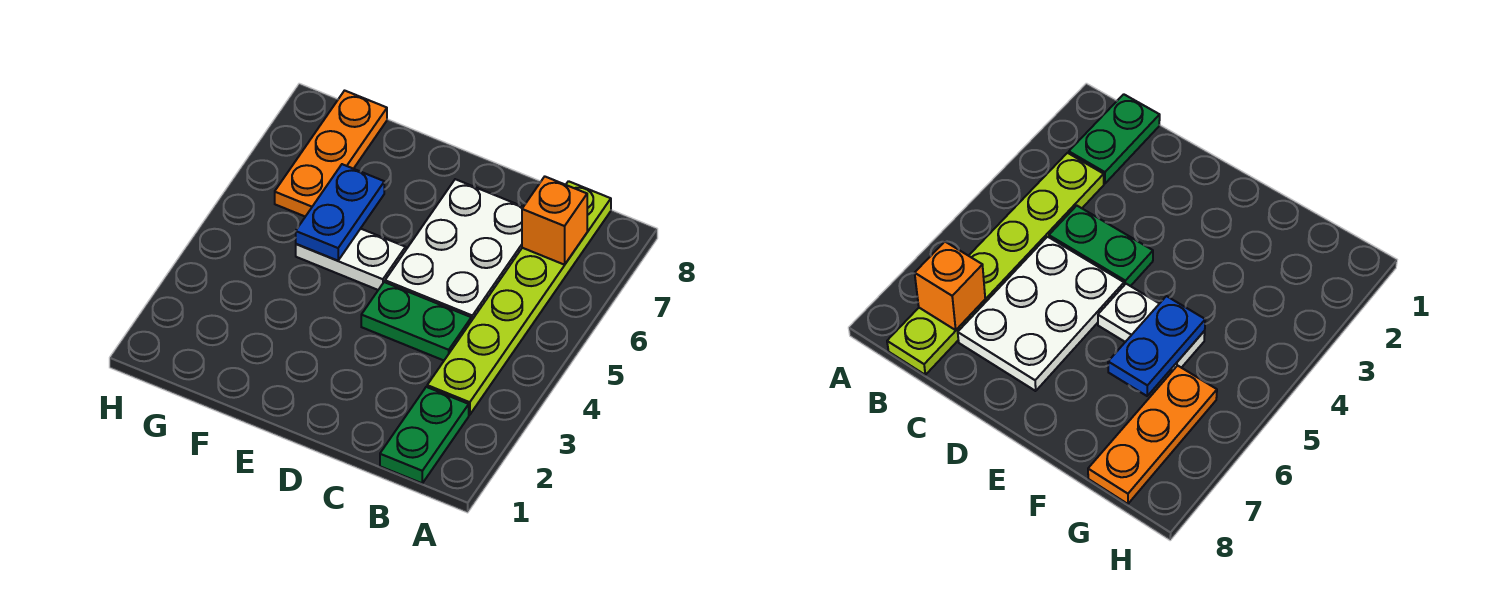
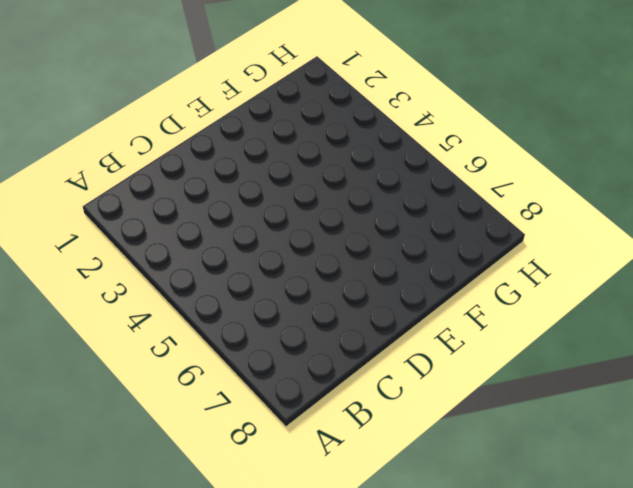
none -> green 1x2 plate [380,387,469,483]
none -> lime 1x6 plate [427,181,611,415]

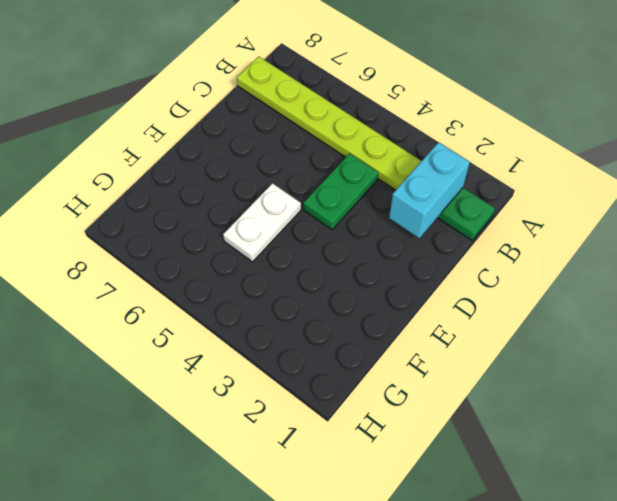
cyan 1x2 brick [389,142,470,238] -> none
none -> white 2x3 plate [385,179,523,321]
none -> orange 1x3 plate [275,91,387,217]

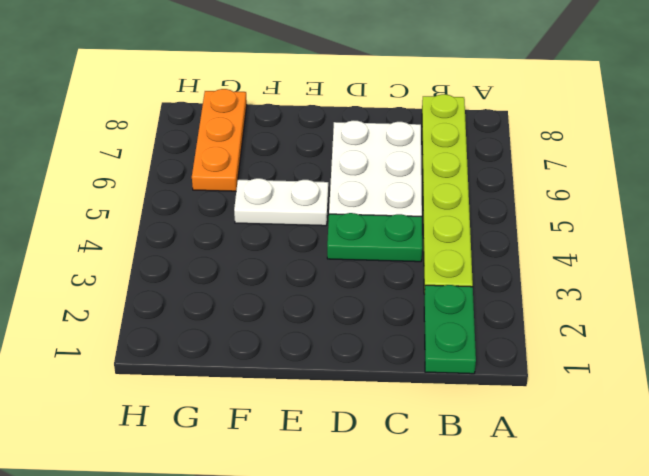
none -> orange 1x1 brick [522,177,587,265]
none -> blue 1x2 plate [296,164,384,261]

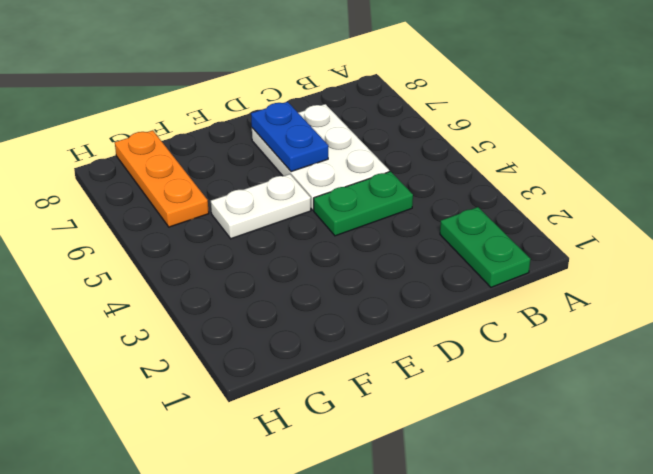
blue 1x2 plate [251,102,328,172] -> blue 1x2 plate moved to [296,164,384,261]
none -> lime 1x6 plate [427,181,611,415]
none -> orange 1x1 brick [522,177,587,265]

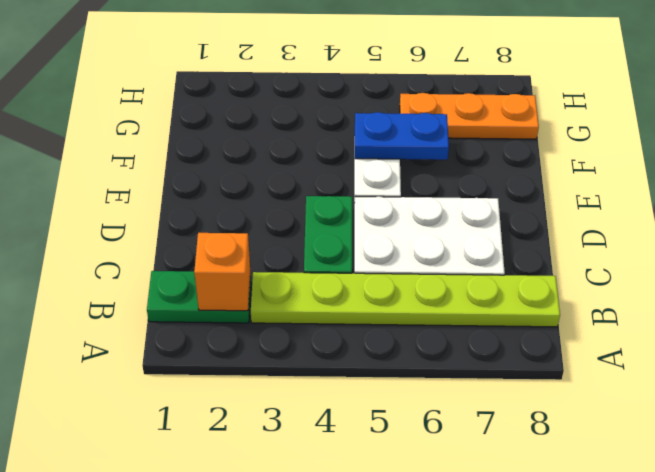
orange 1x1 brick [194,233,250,311] -> orange 1x1 brick moved to [522,177,587,265]

